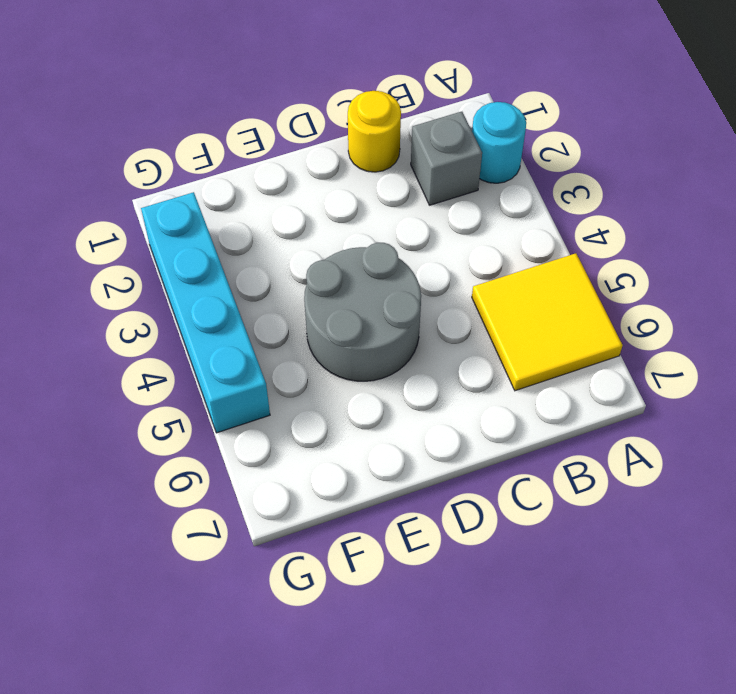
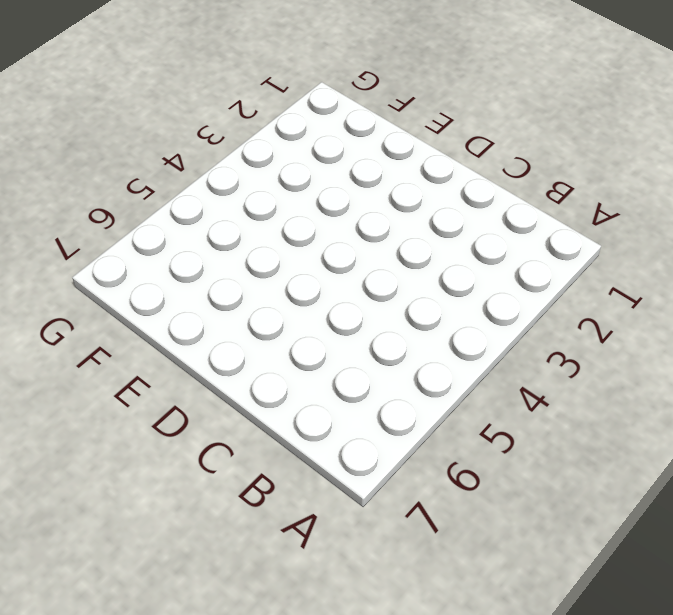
none -> cyan 1x1 round brick [472,102,526,183]
none -> yellow 2x2 tile [472,253,623,391]

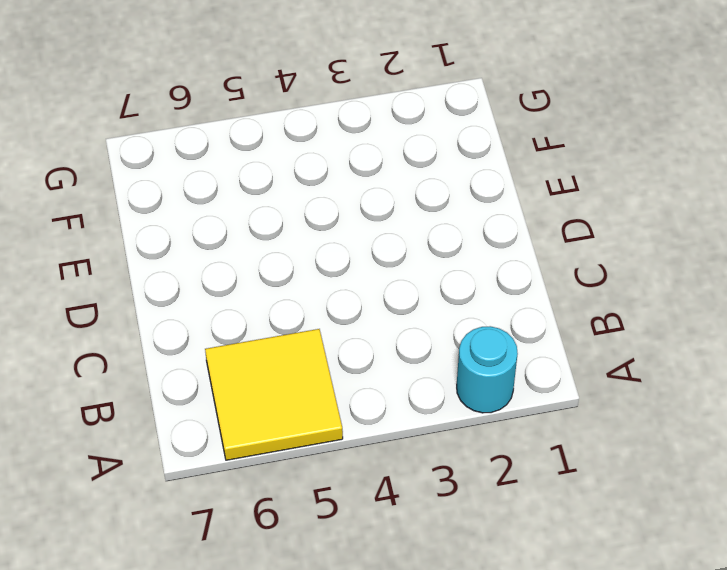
none -> grey 1x1 brick [411,112,482,205]
none -> yellow 1x1 round brick [348,91,401,172]

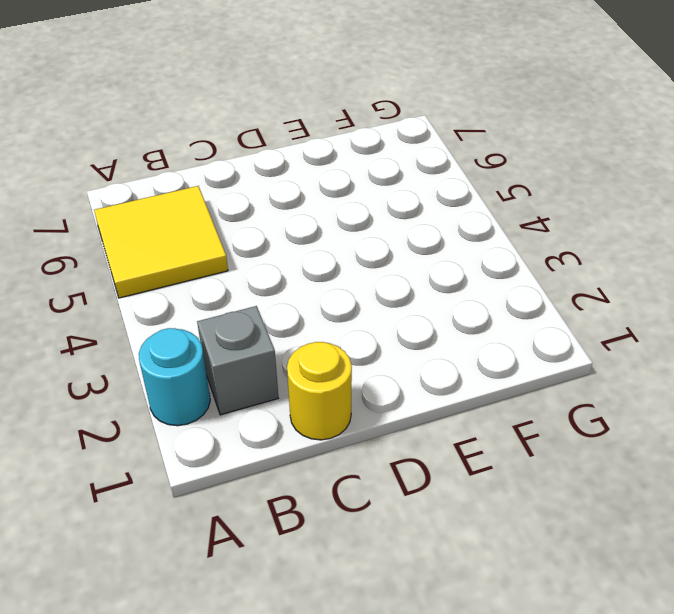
none -> grey 2x2 round brick [304,243,421,381]
none -> cyan 1x4 brick [141,192,270,433]

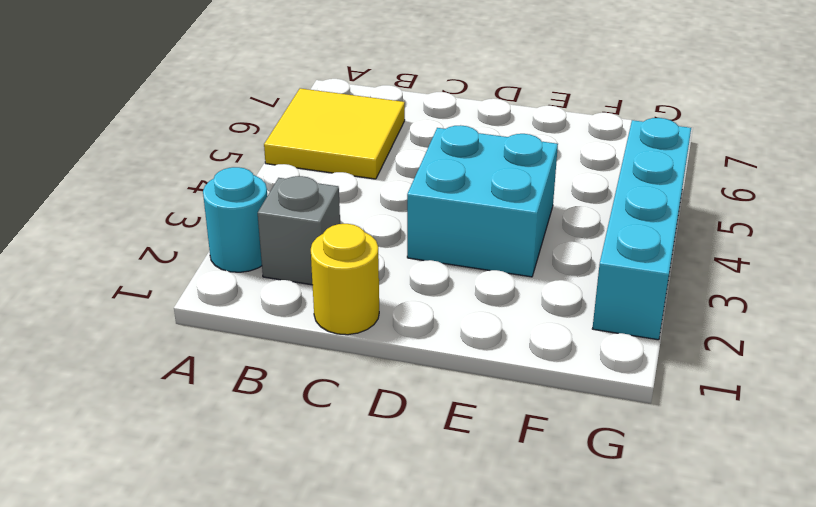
cyan 2x2 brick [407,125,558,277] -> grey 2x2 round brick [304,243,421,381]

